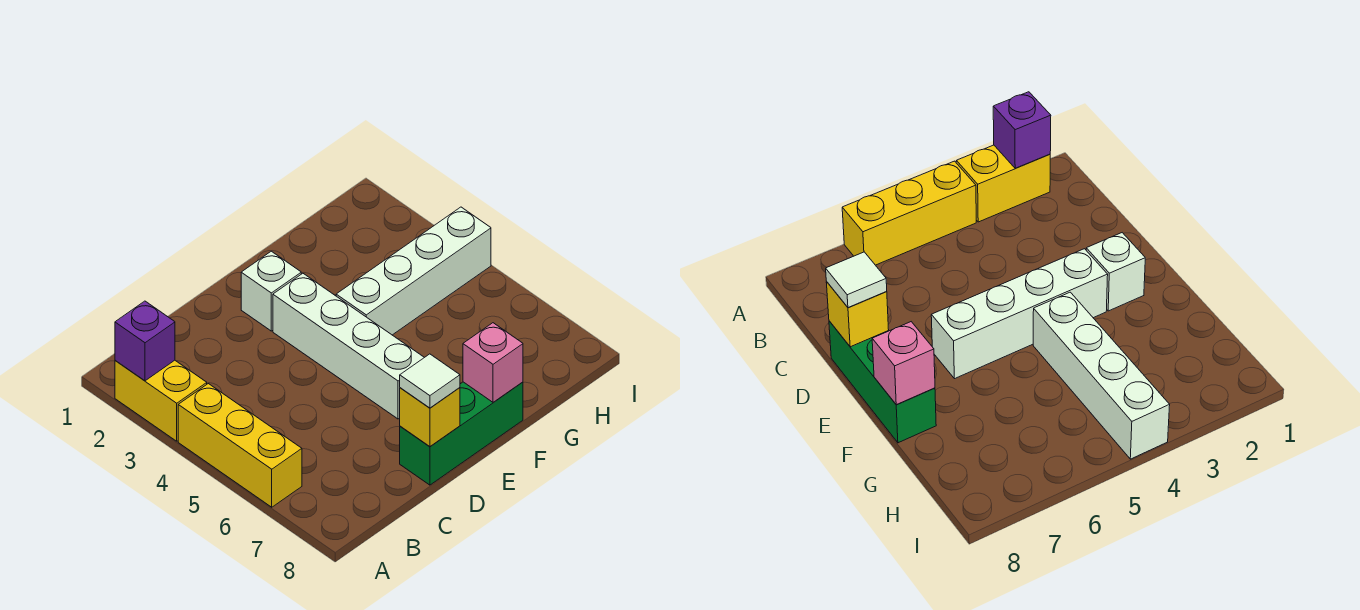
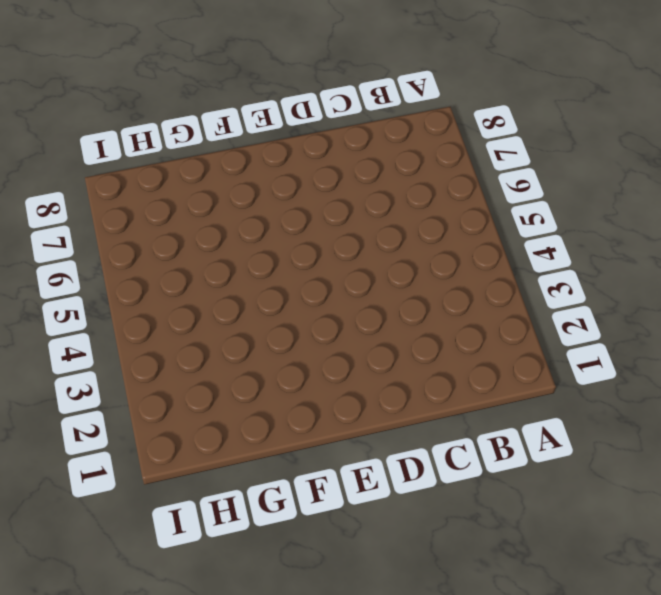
none -> yellow 1x2 brick [115,360,207,441]
none -> yellow 1x3 brick [178,384,302,507]

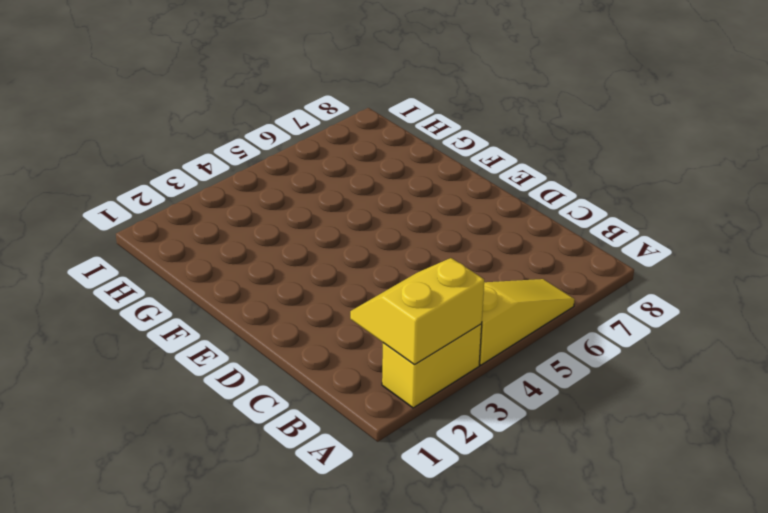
yellow 2x2 slope [350,258,484,365] -> purple 1x1 brick [115,301,175,381]
yellow 1x3 slope [479,279,575,365] -> yellow 1x3 brick [178,384,302,507]
none -> green 1x3 brick [400,382,523,485]
none -> white 1x1 brick [241,251,301,331]

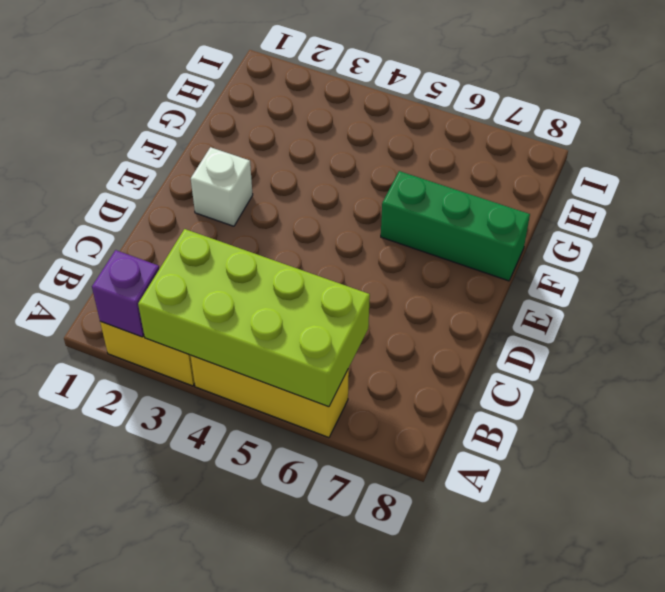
lime 2x4 brick [138,229,370,407] -> none
green 1x3 brick [381,171,530,281] -> green 1x3 brick turned to [400,382,523,485]
none -> white 1x4 brick [273,273,424,419]
none -> white 1x4 brick [336,207,491,335]

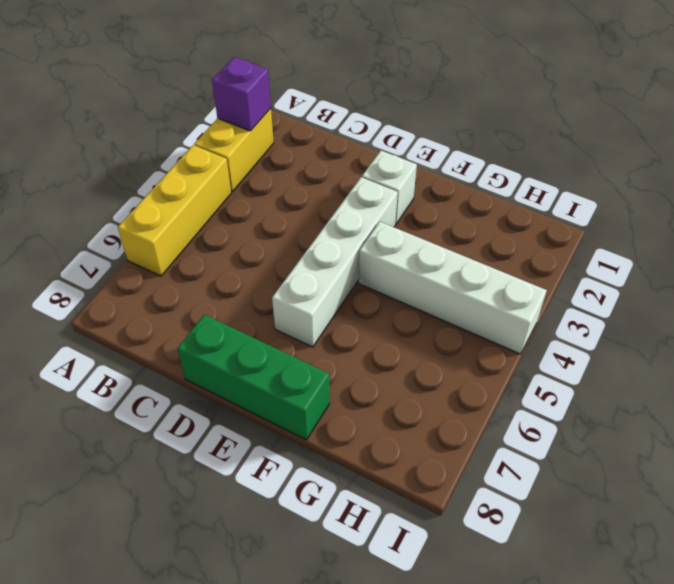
none -> yellow 1x1 brick [400,388,460,446]
none -> pink 1x1 brick [463,323,523,402]

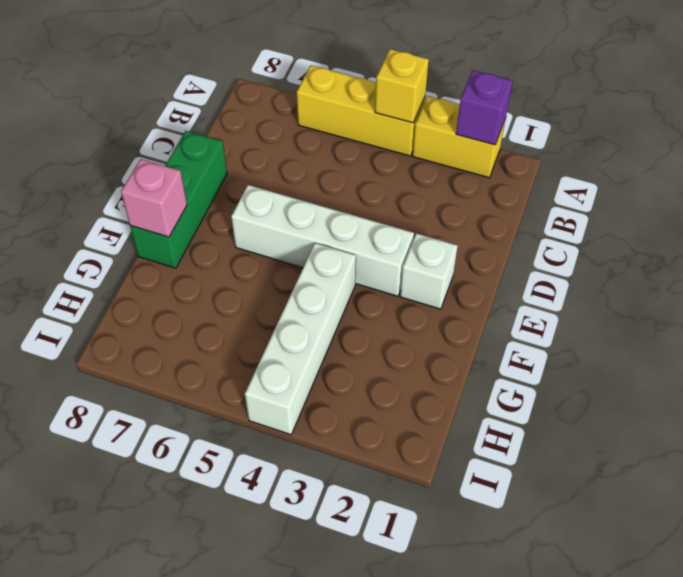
yellow 1x1 brick [375,49,429,123] -> yellow 1x1 brick moved to [400,388,460,446]
none -> white 1x1 tile [400,354,460,408]

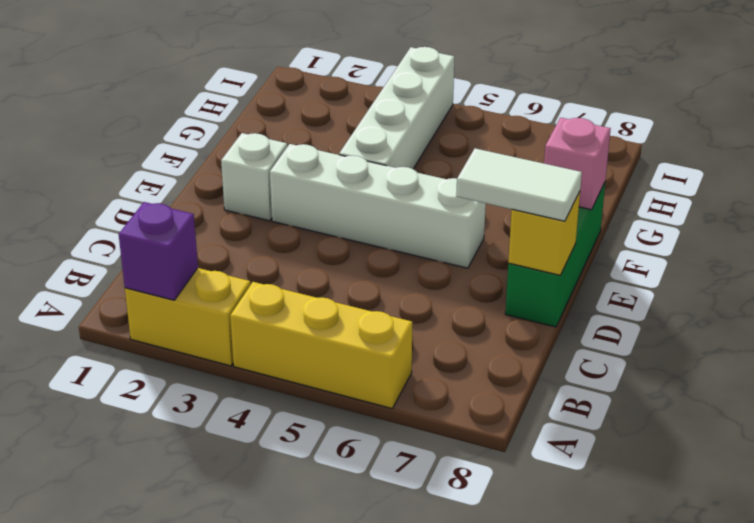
white 1x2 tile [456,148,582,221] -> white 1x1 tile [400,354,460,408]

